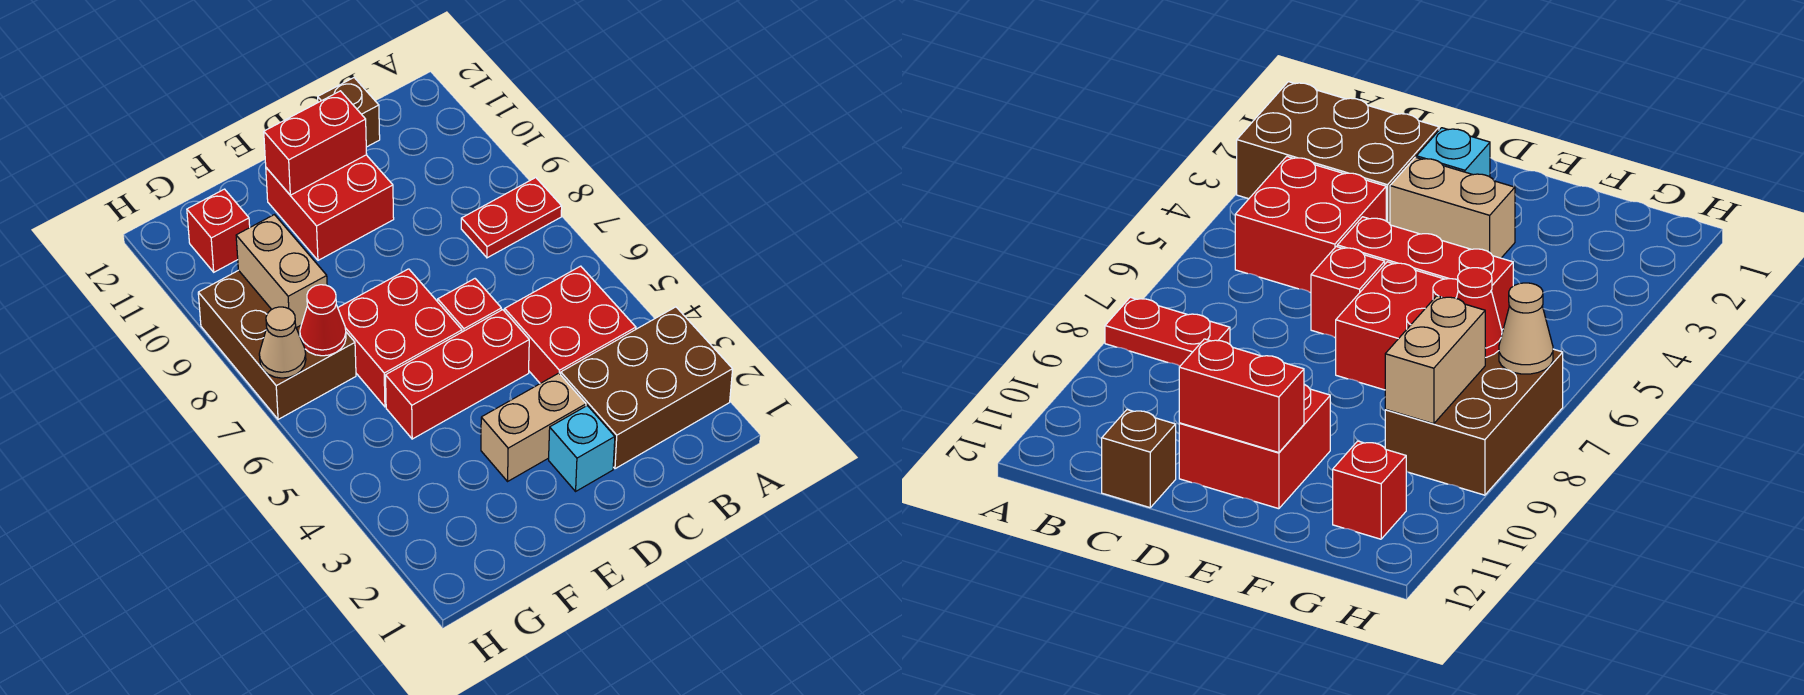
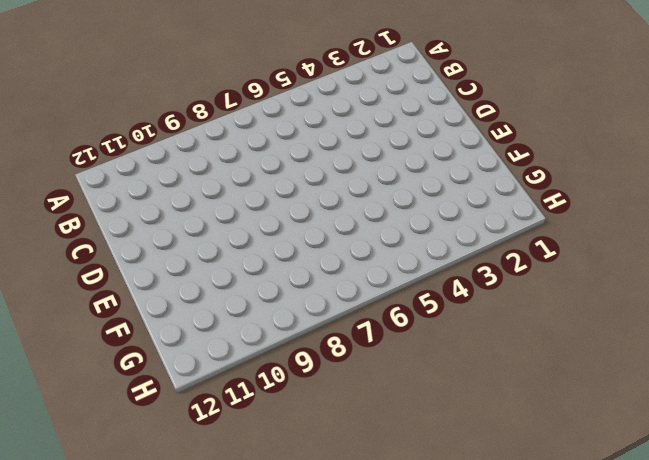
none -> brown 2x3 brick [561,307,733,469]
none -> red 1x2 plate [461,178,562,258]
none -> red 2x2 brick [505,266,636,383]

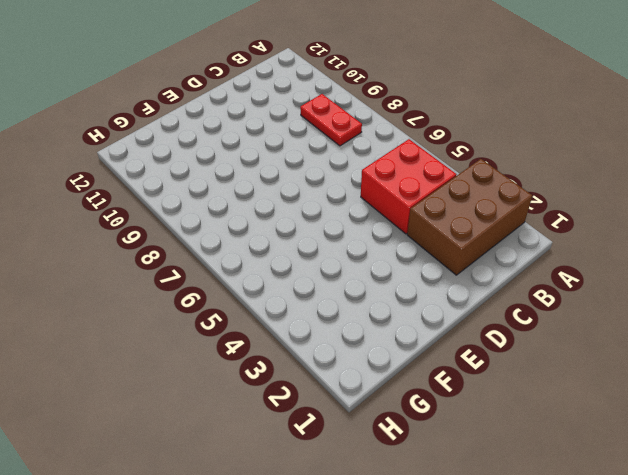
red 1x2 plate [300,94,362,146] -> red 1x2 plate turned to [461,178,562,258]
none -> brown 1x1 brick [318,78,380,147]
none -> cyan 1x1 brick [549,406,615,491]
none -> tan 1x2 brick [481,373,586,481]

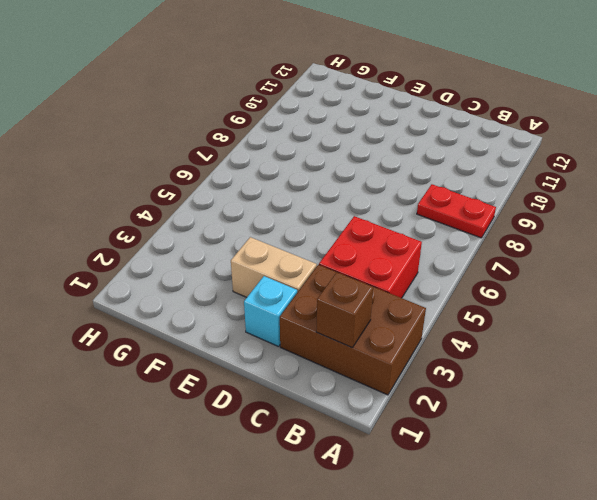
brown 1x1 brick [316,272,373,348] -> brown 1x1 brick moved to [318,78,380,147]
none -> red 1x3 brick [386,310,529,439]
none -> red 1x1 brick [438,279,501,332]
none -> red 2x2 brick [266,155,394,260]

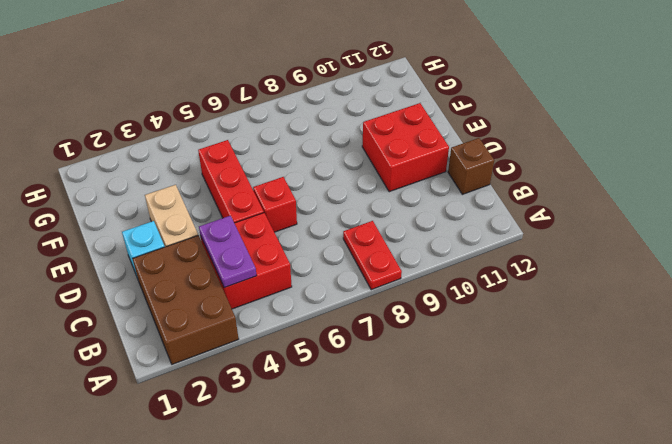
purple 1x2 plate [199,216,257,288] -> none
none -> red 2x2 brick [338,269,462,407]
none -> brown 2x3 brick [198,270,356,419]
none -> red 1x1 brick [187,189,250,272]

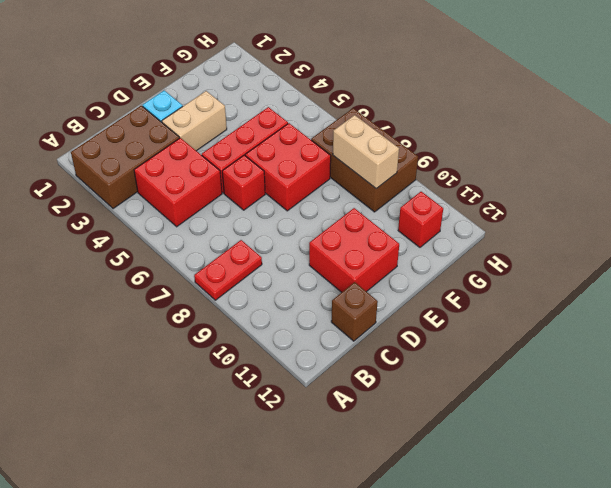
none -> red 1x2 brick [264,91,367,195]
none -> red 1x1 cone [300,285,346,356]
none -> tan 1x1 cone [259,307,306,378]

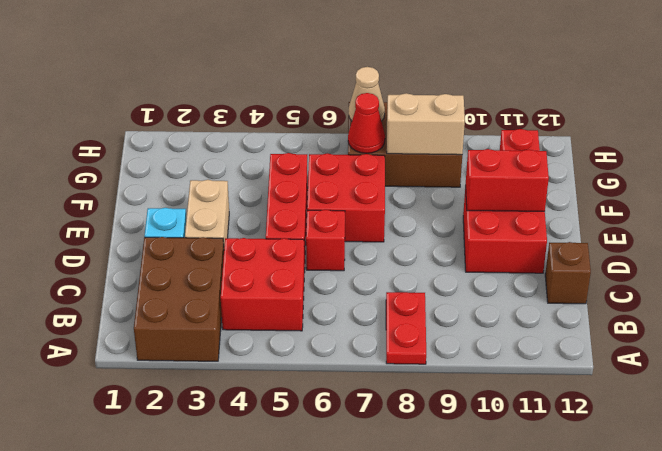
red 1x2 brick [466,149,549,211] -> red 1x2 brick turned to [264,91,367,195]

